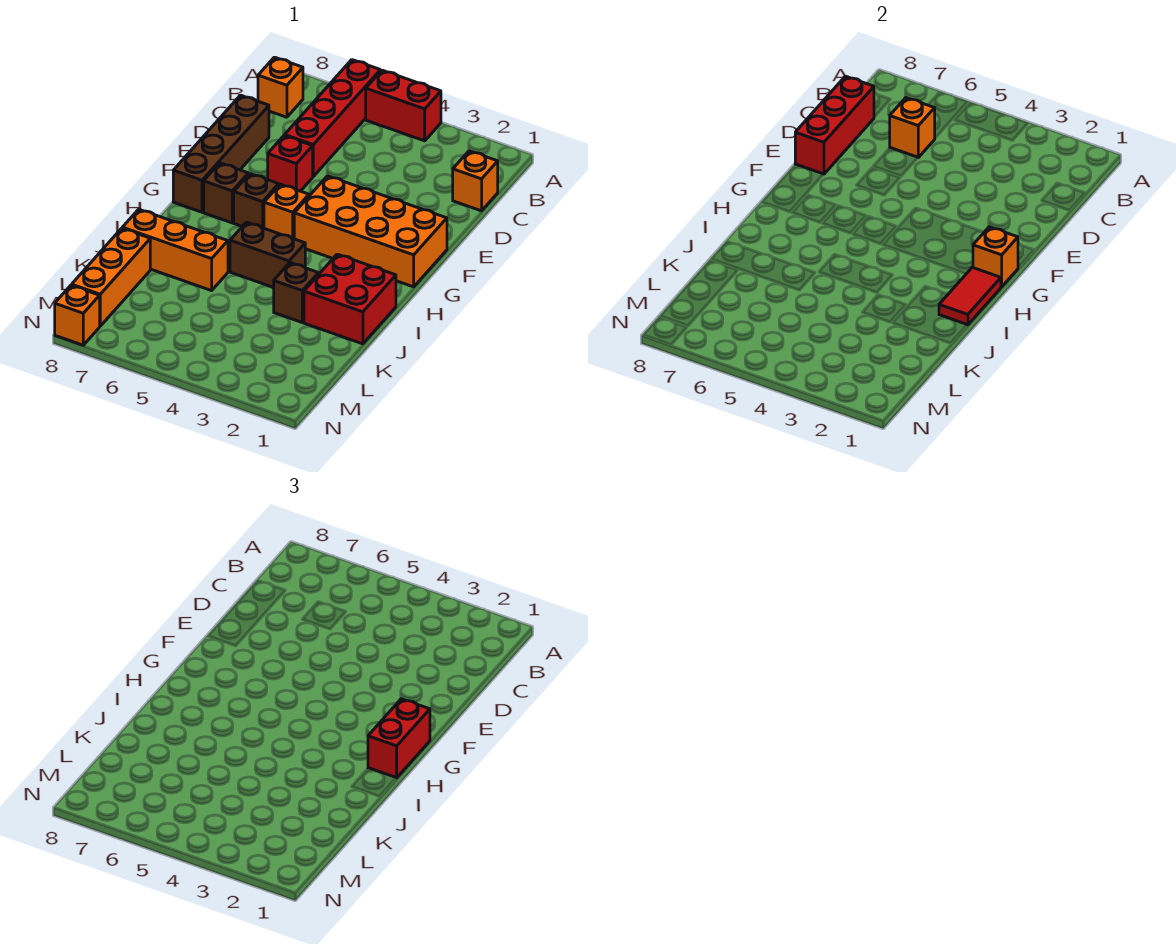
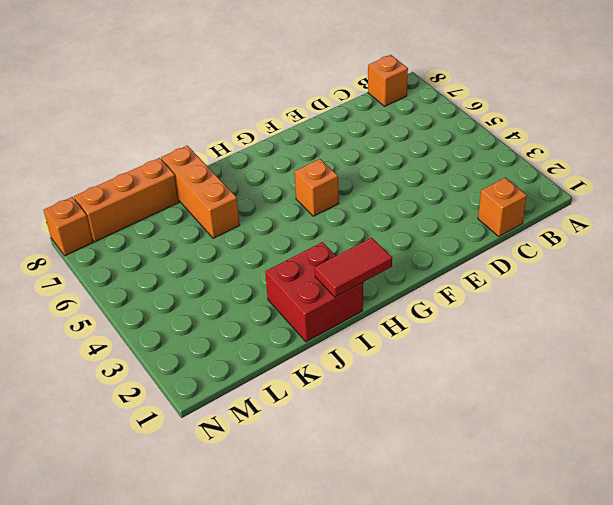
none -> red 1x2 brick [366,70,441,141]
none -> red 1x4 brick [285,60,380,176]
none -> brown 1x4 brick [173,95,269,212]

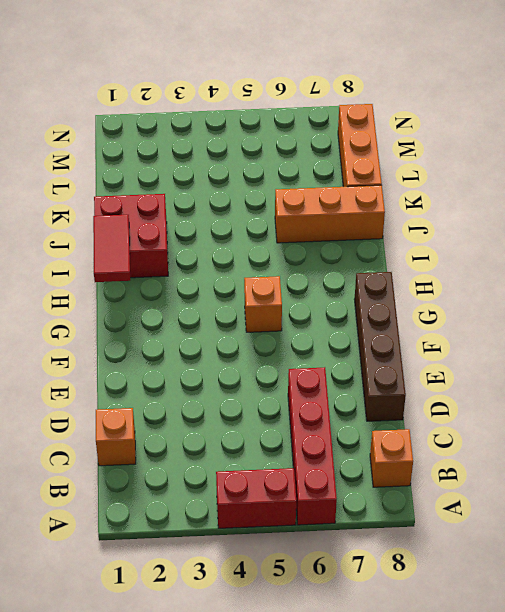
none -> red 1x1 brick [268,136,313,191]
none -> orange 2x4 brick [294,176,447,287]
none -> brown 1x1 brick [234,174,279,228]

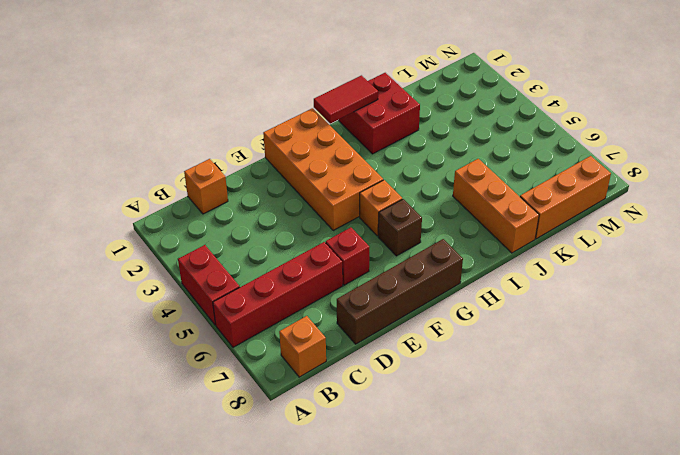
none -> brown 1x1 brick [204,163,248,223]
none -> brown 1x2 brick [230,222,305,288]
none -> brown 1x1 brick [274,263,319,322]

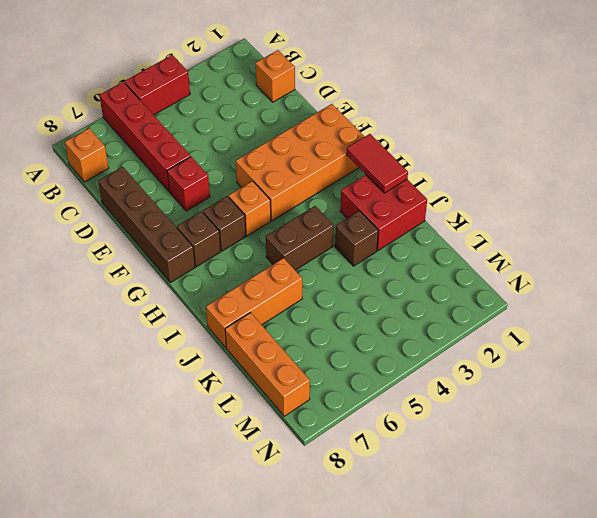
none -> orange 1x1 brick [55,285,100,345]
none -> orange 1x1 brick [890,98,935,157]
none -> red 1x3 brick [795,76,874,174]

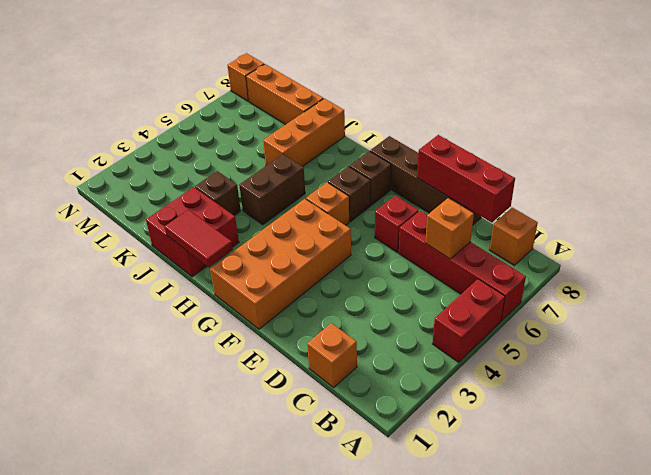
none -> orange 1x1 brick [973,227,1018,287]
none -> red 1x2 brick [368,699,430,778]

